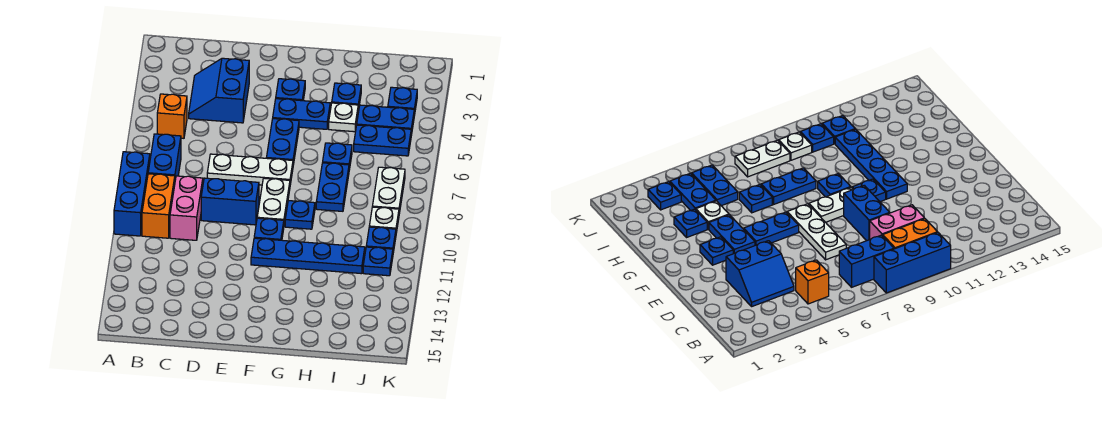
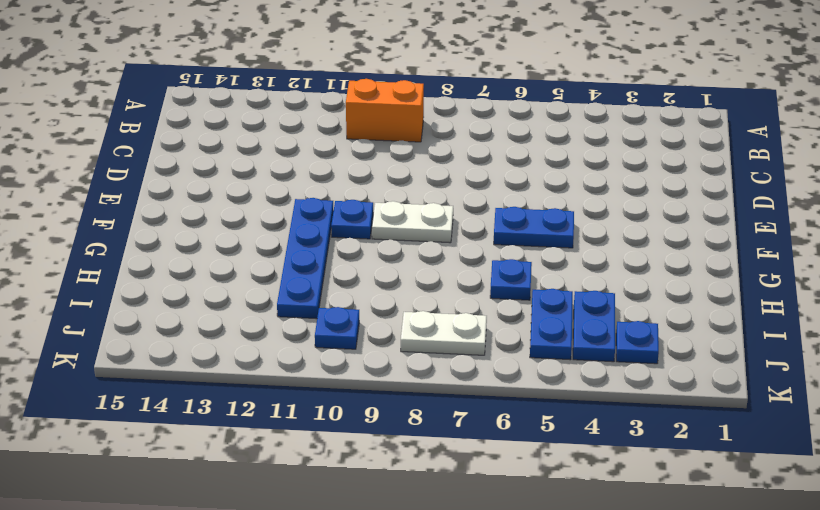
none -> blue 1x3 brick [114,152,150,236]
none -> orange 1x1 brick [157,94,187,138]
none -> blue 1x2 brick [148,134,181,180]

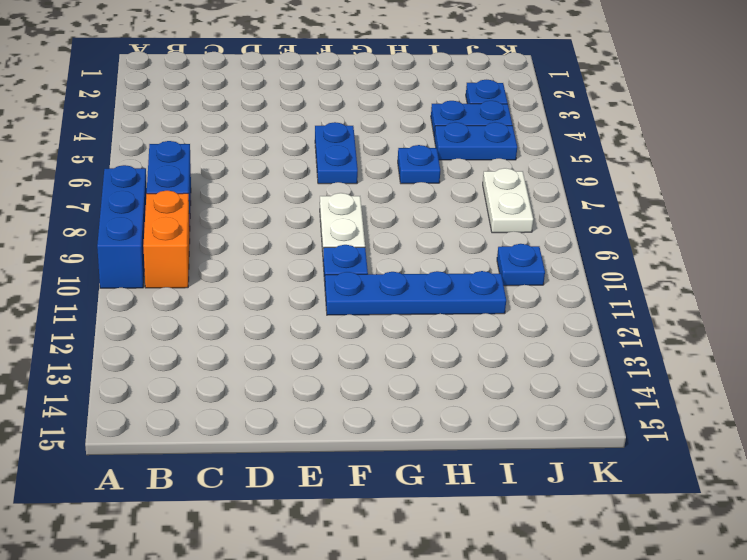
none -> orange 1x1 brick [157,94,187,138]
none -> blue 2x2 slope [189,58,249,123]
none -> pink 1x2 brick [170,176,203,240]

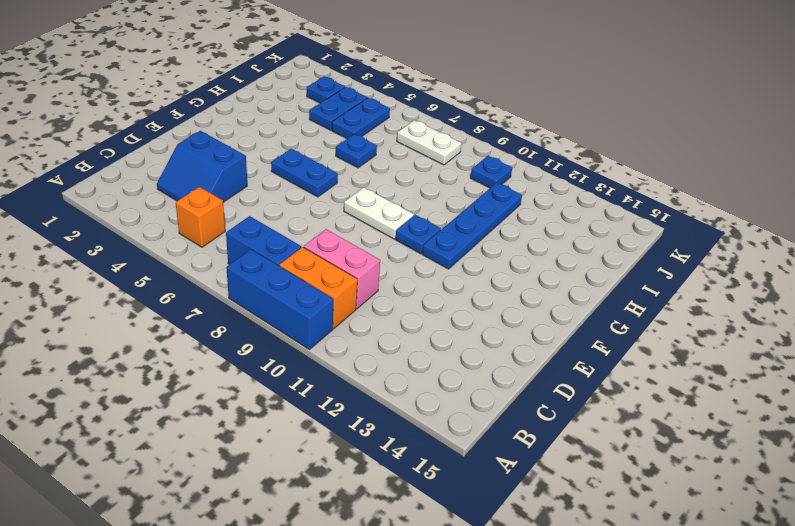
none -> white 1x3 plate [207,154,293,185]
none -> blue 1x2 brick [201,178,259,225]
none -> blue 1x1 plate [276,79,305,101]

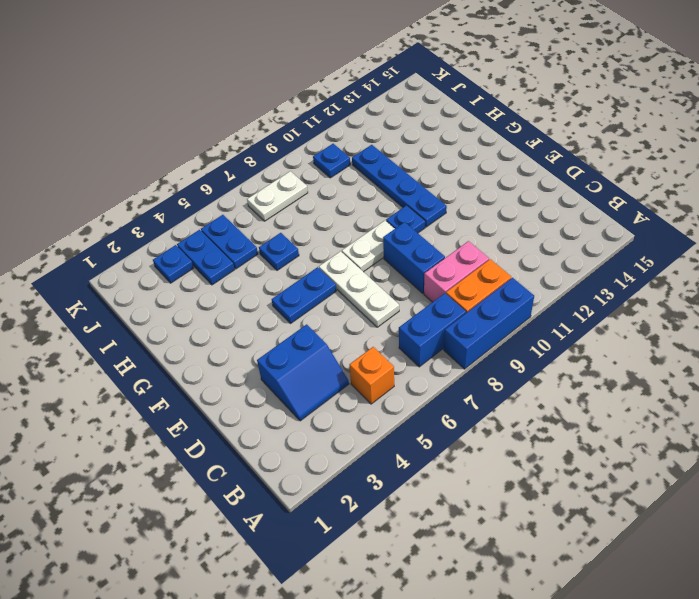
none -> blue 1x1 plate [276,79,305,101]
none -> blue 1x2 plate [273,99,330,129]
none -> blue 1x1 plate [285,201,315,229]

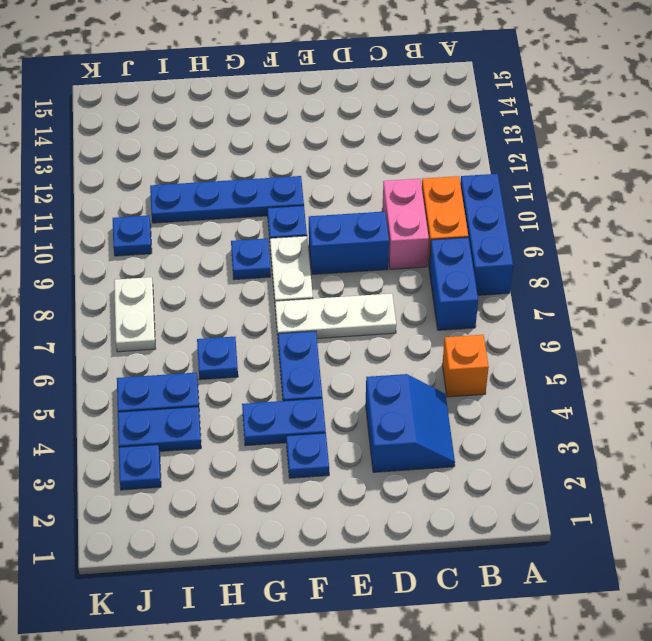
none -> blue 1x1 plate [332,83,361,111]
none -> white 1x1 plate [329,103,358,132]
none -> blue 1x2 plate [316,163,349,211]

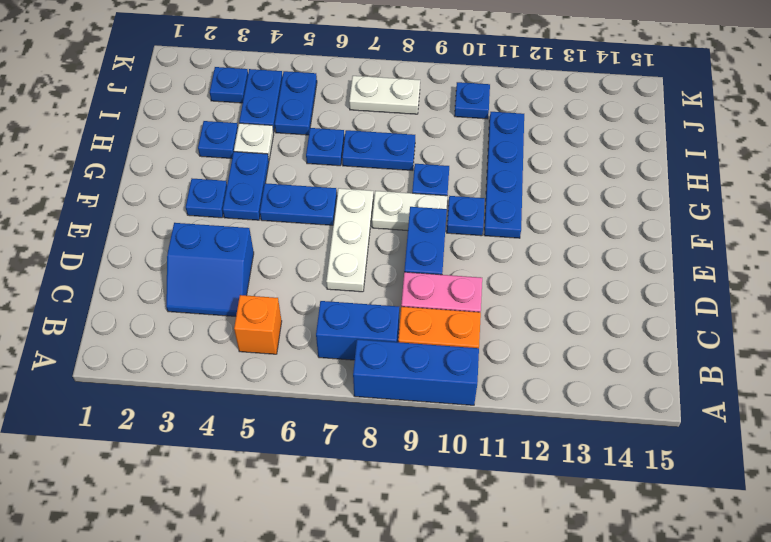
none -> white 1x1 plate [369,207,399,233]
none -> blue 1x1 plate [363,247,393,276]

